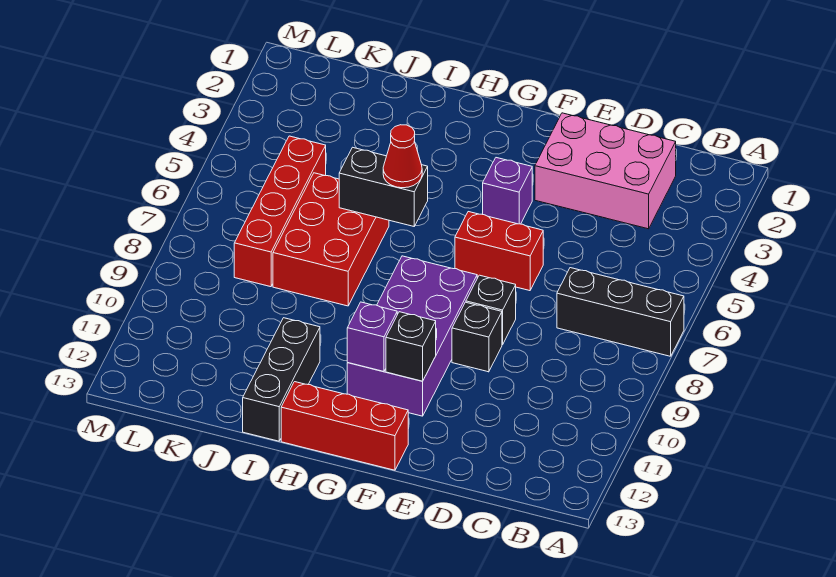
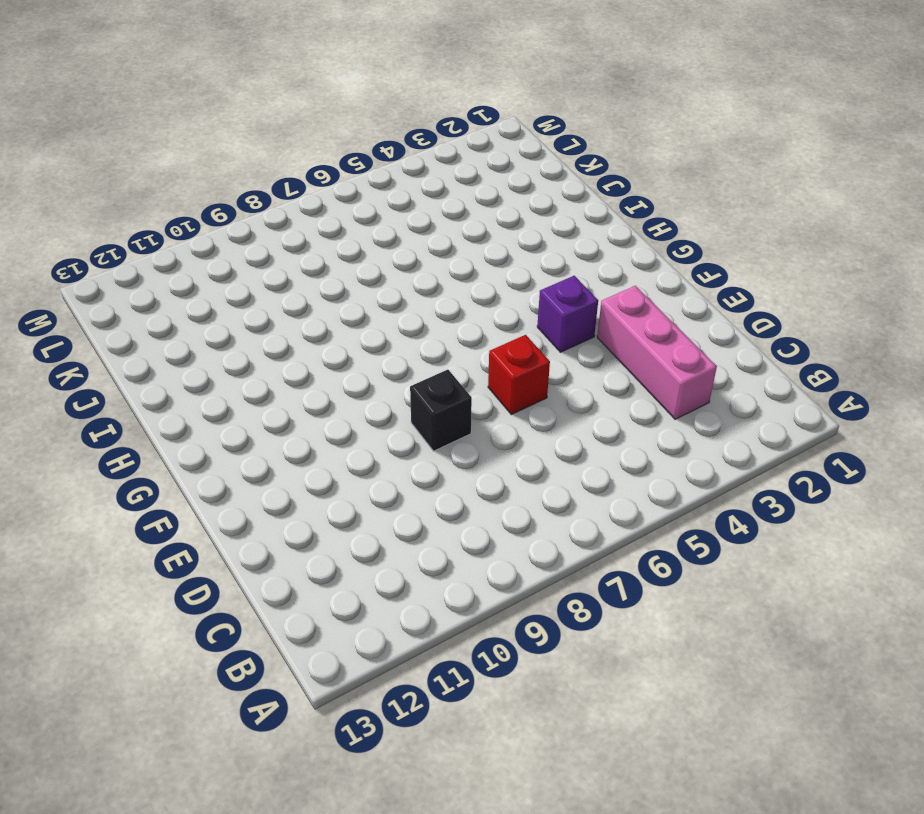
pink 1x3 brick [597,286,717,419] -> pink 2x3 brick [535,113,676,229]
red 1x1 brick [488,335,550,415] -> red 1x2 brick [455,212,543,291]
none -> black 1x3 brick [557,268,684,356]
none -> black 1x1 brick [452,302,502,372]
none -> purple 2x4 brick [347,256,477,416]

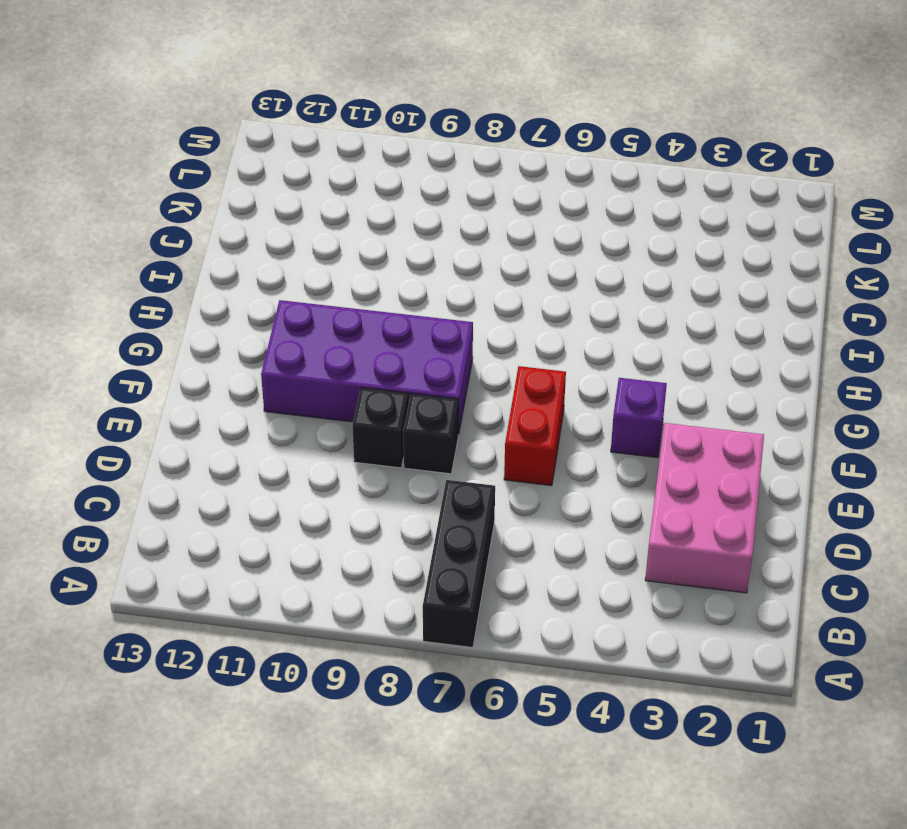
none -> red 1x3 brick [281,382,408,470]
none -> red 2x3 brick [273,173,389,306]
none -> black 1x3 brick [243,318,320,441]

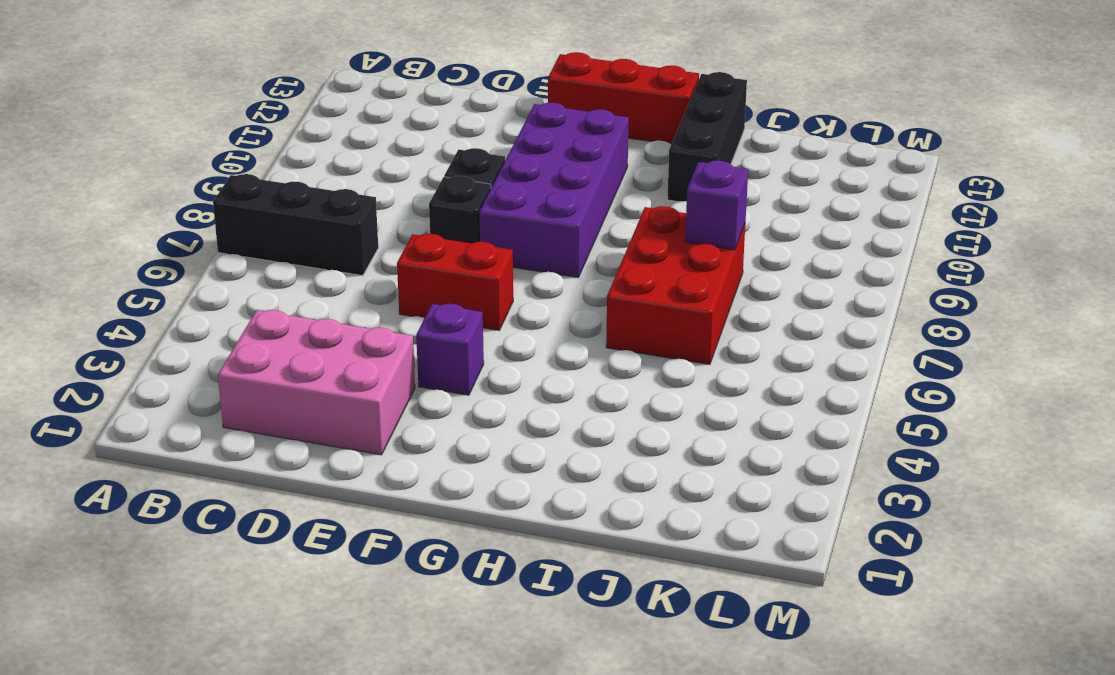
purple 1x1 brick [685,161,748,250] -> purple 1x1 brick moved to [347,302,397,371]
none -> red 1x4 brick [234,136,326,287]
none -> black 1x1 brick [386,312,436,381]
none -> black 1x2 brick [339,147,428,226]

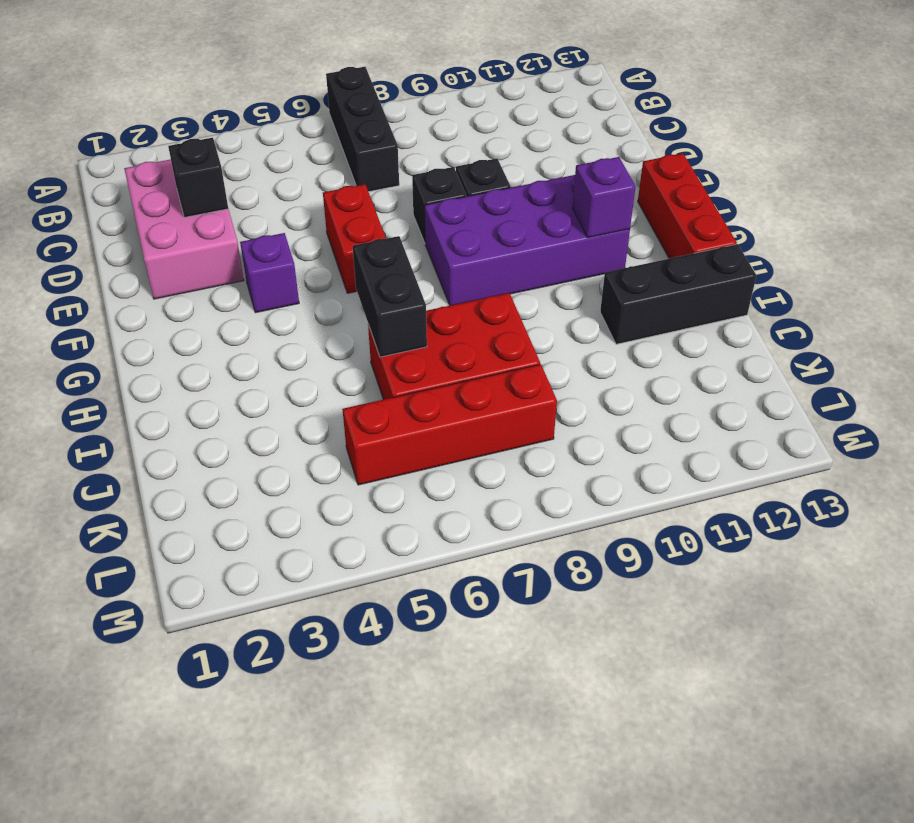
black 1x1 brick [168,138,228,218] -> black 1x1 brick moved to [386,312,436,381]
none -> red 1x1 cone [383,125,422,188]

